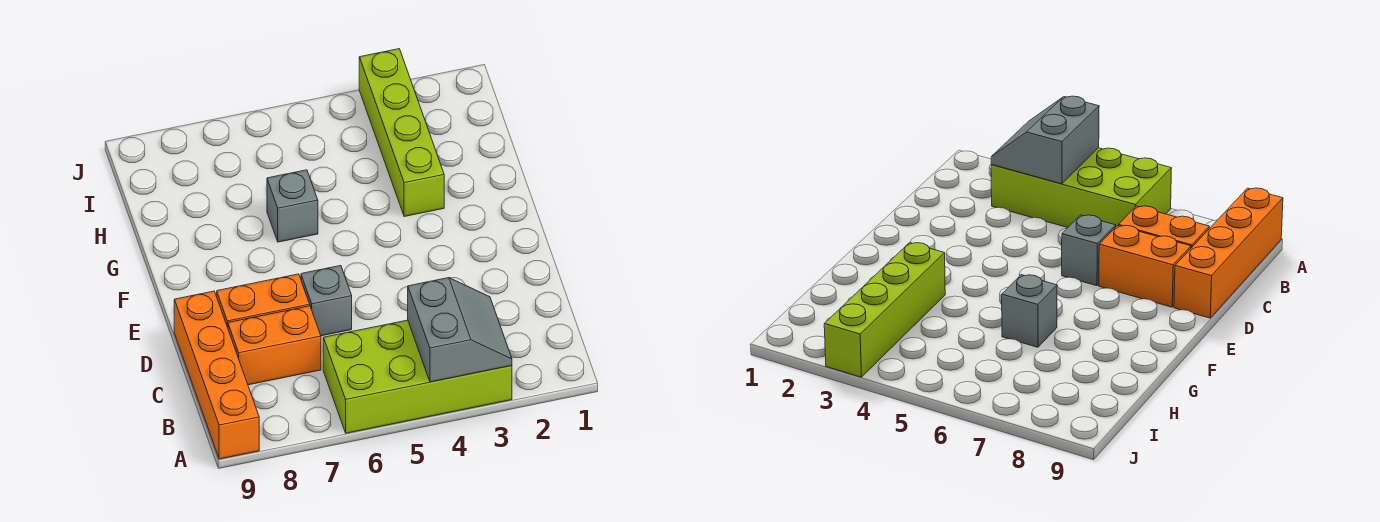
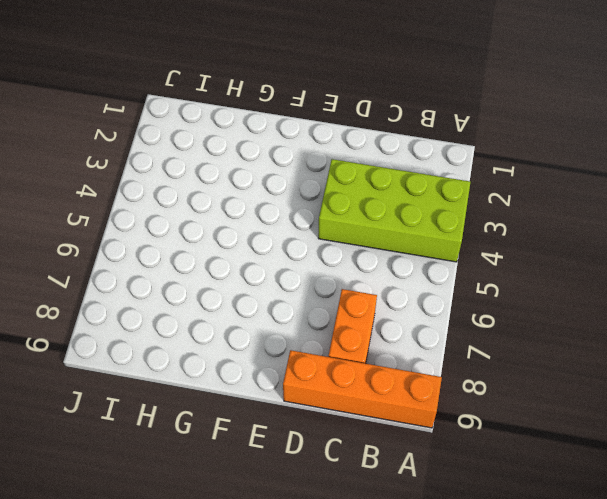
lime 2x4 brick [318,159,470,262] -> lime 2x4 brick turned to [323,320,512,433]
none -> grey 1x1 brick [301,266,352,336]
none -> orange 1x2 brick [217,274,310,328]

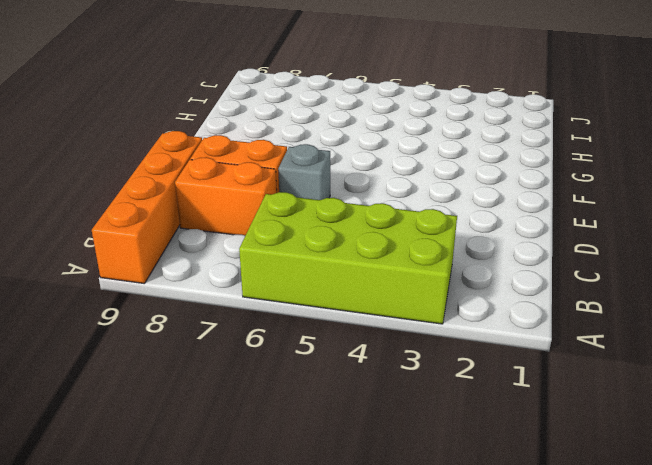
none -> lime 1x4 brick [359,49,444,217]
none -> grey 1x1 brick [267,170,318,242]

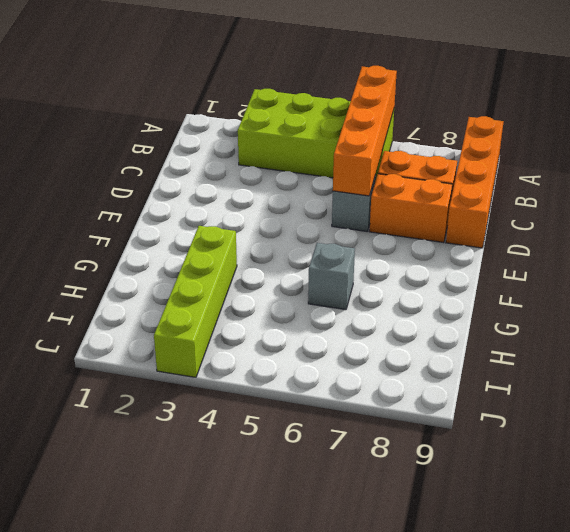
orange 1x4 brick [333,66,397,196] -> none
none -> grey 2x2 slope [408,278,512,382]

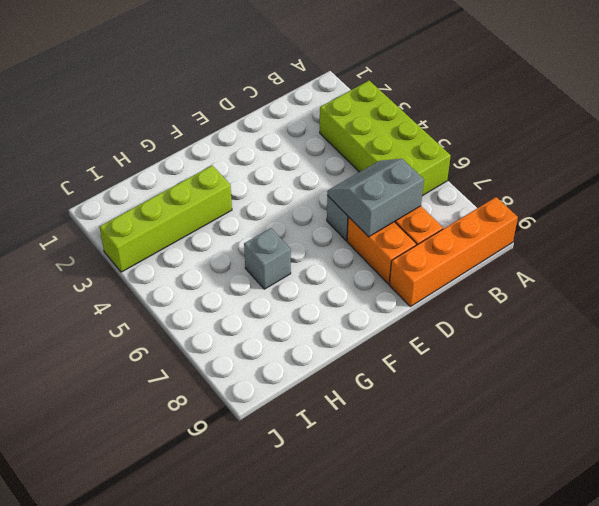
grey 2x2 slope [327,159,424,237] -> grey 2x2 slope moved to [408,278,512,382]

